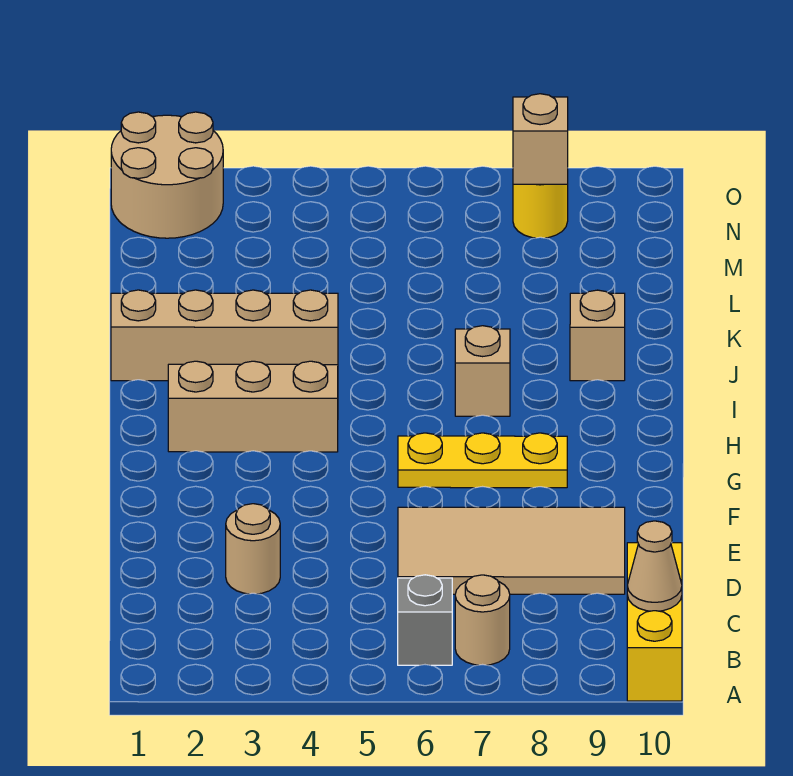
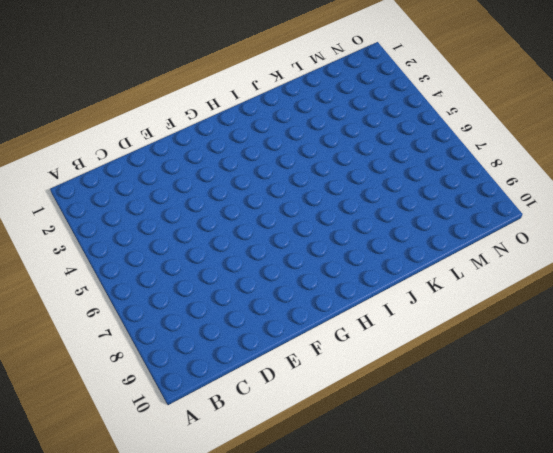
none -> yellow 1x3 brick [627,543,682,701]
none -> grey 1x1 brick [398,575,452,665]
none -> tan 1x1 round brick [455,575,510,665]

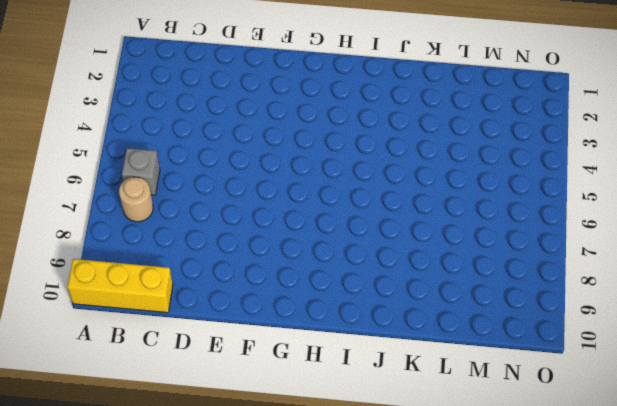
none -> tan 1x1 round brick [226,504,280,594]
none -> tan 2x4 tile [398,507,625,594]
none -> yellow 1x3 plate [398,433,567,488]

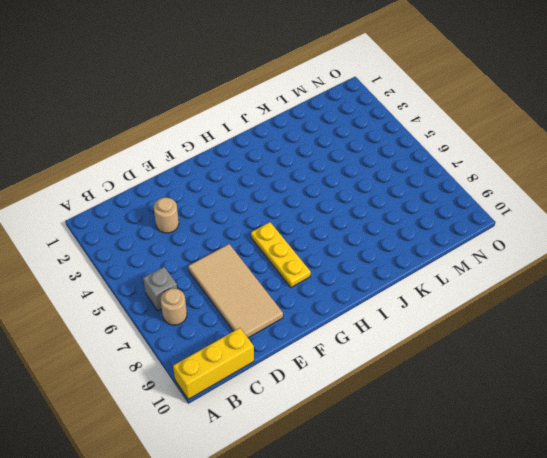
none -> tan 1x3 brick [168,361,338,452]
none -> tan 1x1 brick [455,326,510,416]
none -> tan 1x4 brick [111,290,338,381]

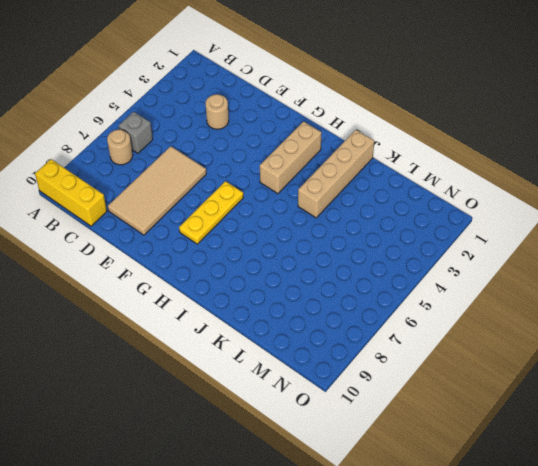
none -> tan 1x1 brick [455,326,510,416]
none -> tan 1x1 brick [570,290,625,381]
none -> tan 2x2 round brick [111,112,223,238]

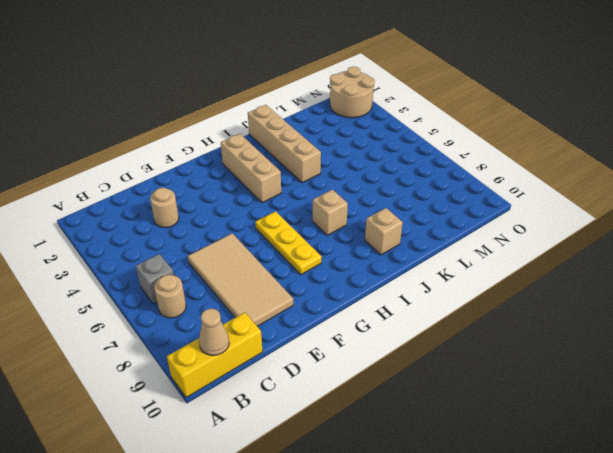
none -> yellow 1x1 round brick [513,184,568,238]
none -> tan 1x1 brick [513,94,568,184]

